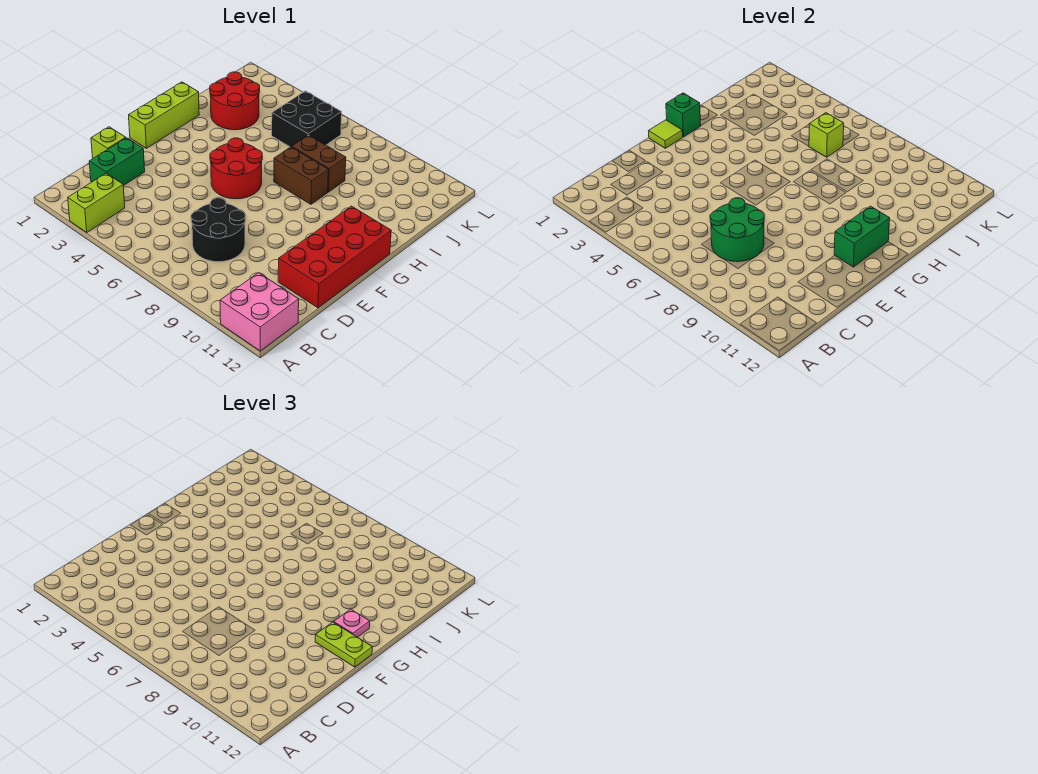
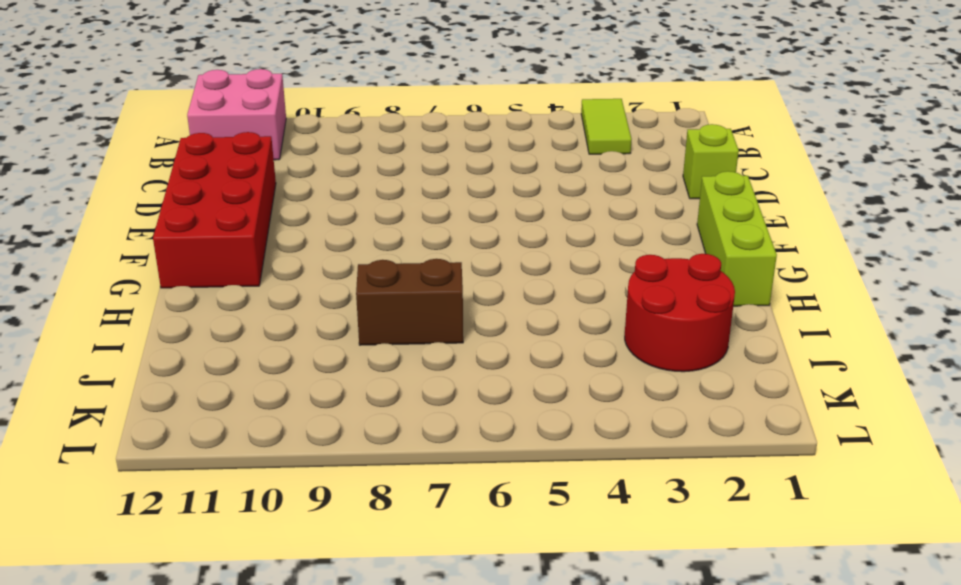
lime 1x2 tile [581,99,632,154] -> lime 1x2 brick [68,173,125,232]
none -> green 1x2 brick [89,138,145,186]
none -> black 2x2 round brick [191,198,245,262]
none -> red 2x2 round brick [210,138,262,199]

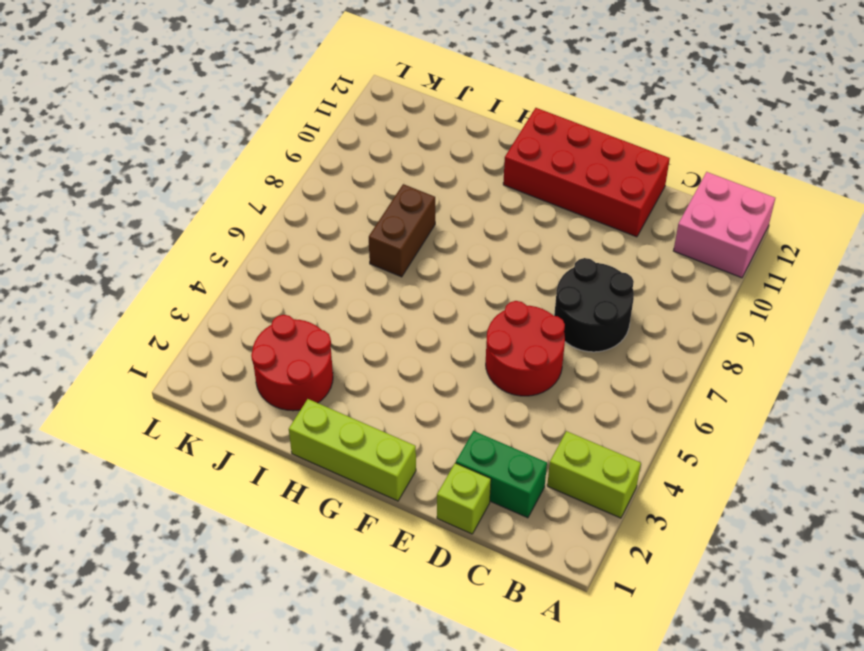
red 2x2 round brick [486,301,565,396] -> red 2x2 round brick moved to [210,138,262,199]
none -> brown 1x2 brick [274,147,328,204]
none -> black 2x2 brick [272,91,342,147]
none -> green 2x2 round brick [710,198,764,262]

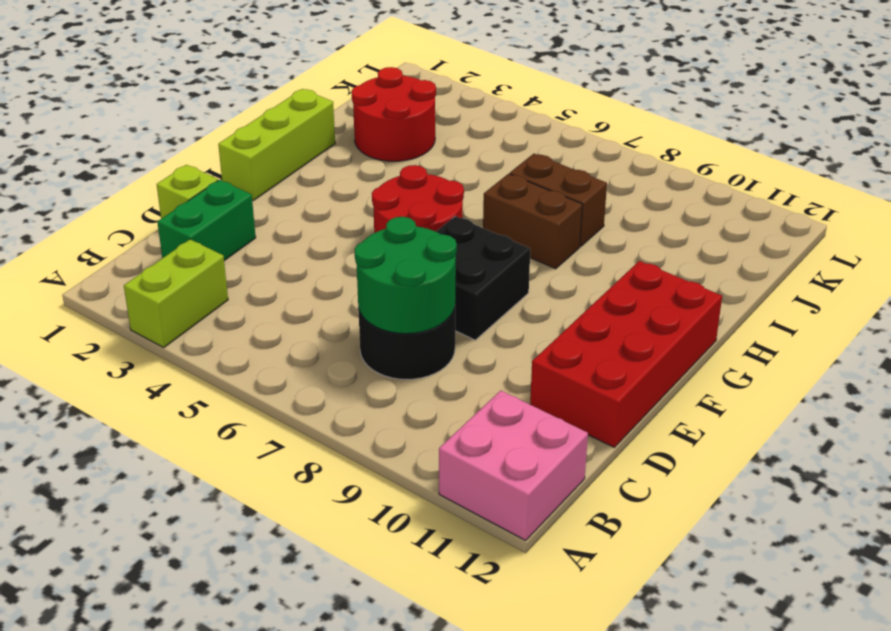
black 2x2 brick [436,216,530,340] -> black 2x2 brick moved to [272,91,342,147]
none -> lime 1x1 tile [649,120,683,148]
none -> green 1x2 brick [834,206,890,267]
none -> green 1x1 brick [666,93,701,137]

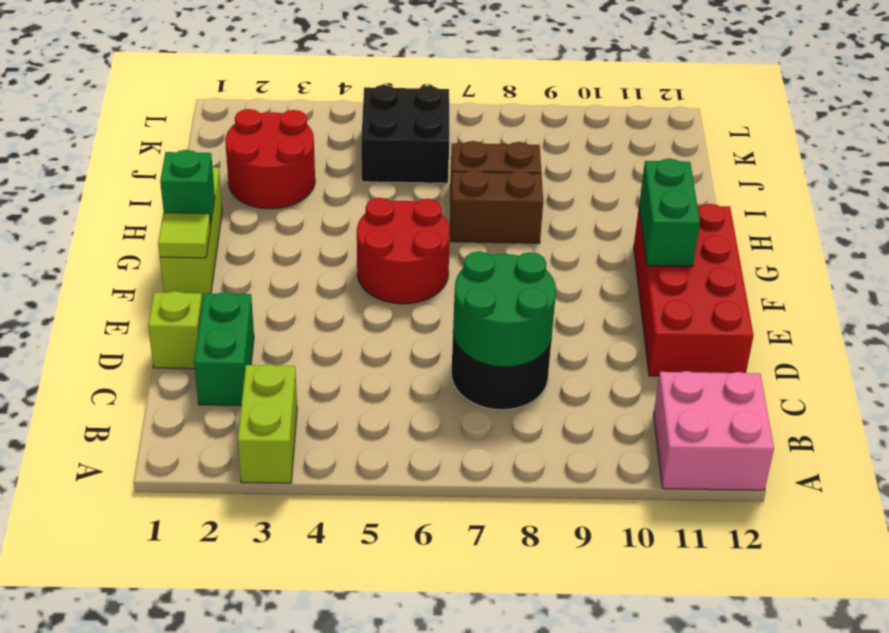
none -> lime 1x1 brick [809,113,844,157]
none -> lime 1x2 plate [315,622,372,667]
none -> pink 1x1 plate [334,609,370,637]

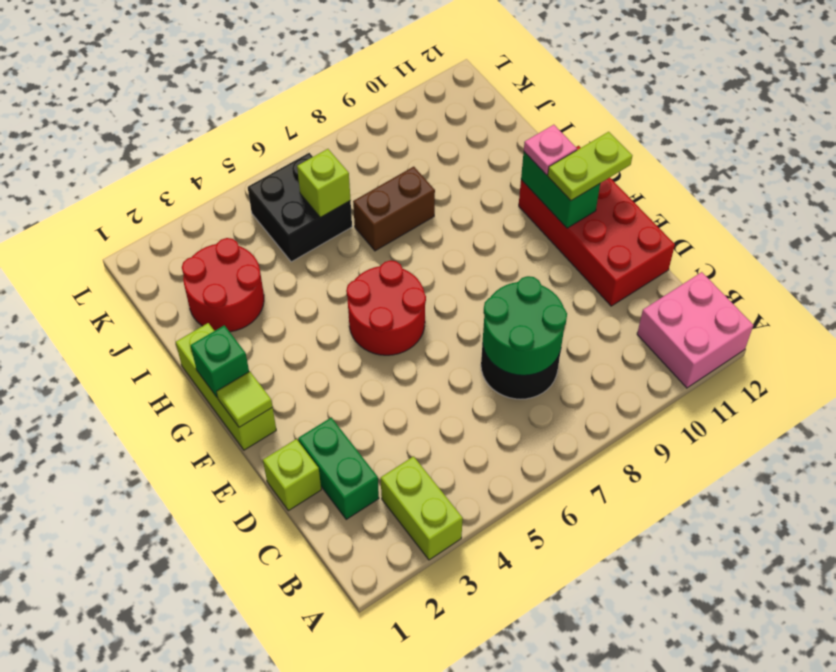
none -> brown 1x2 brick [274,147,328,204]

